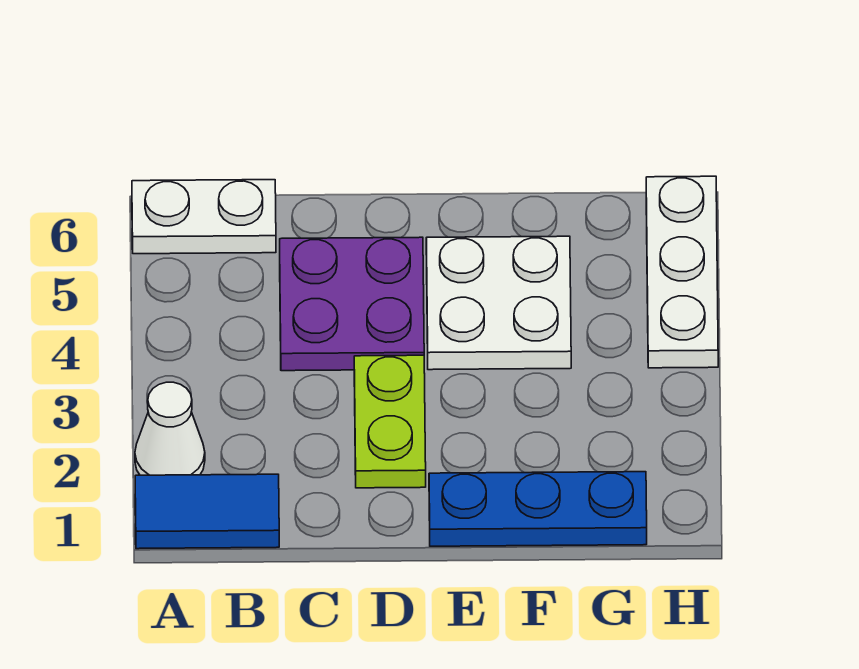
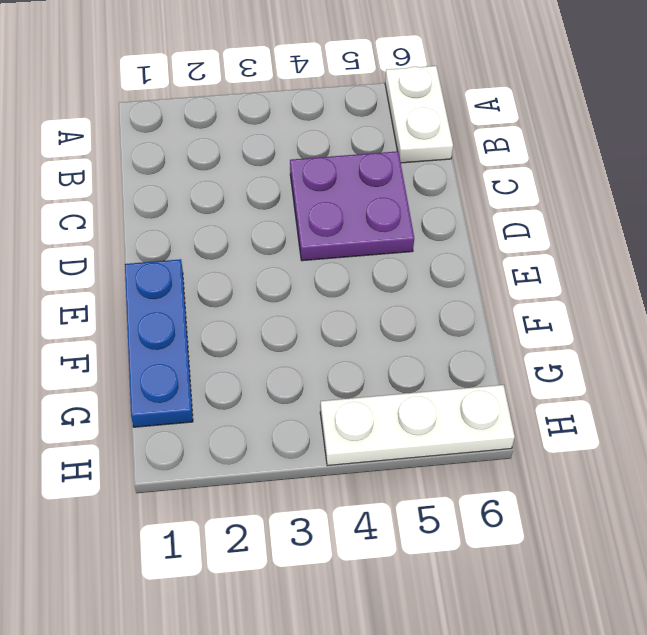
none -> blue 1x2 tile [135,474,279,549]
none -> white 1x1 cone [135,382,205,475]

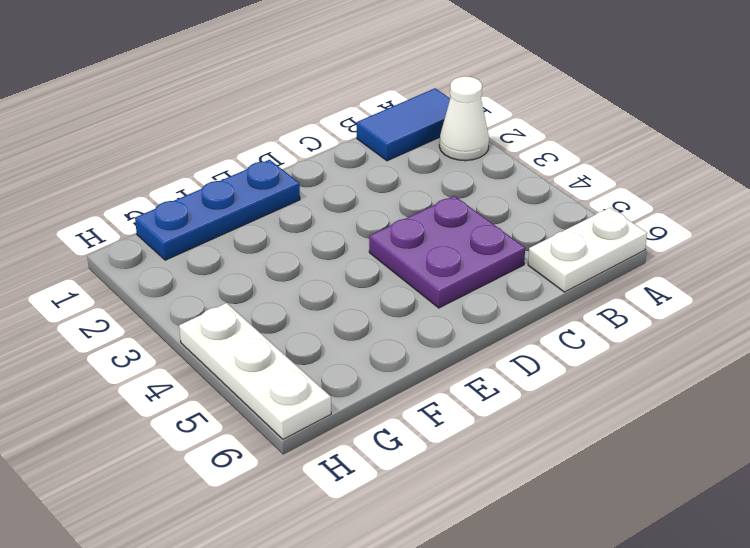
none -> lime 1x2 plate [354,355,426,488]
none -> white 2x2 plate [426,236,571,370]

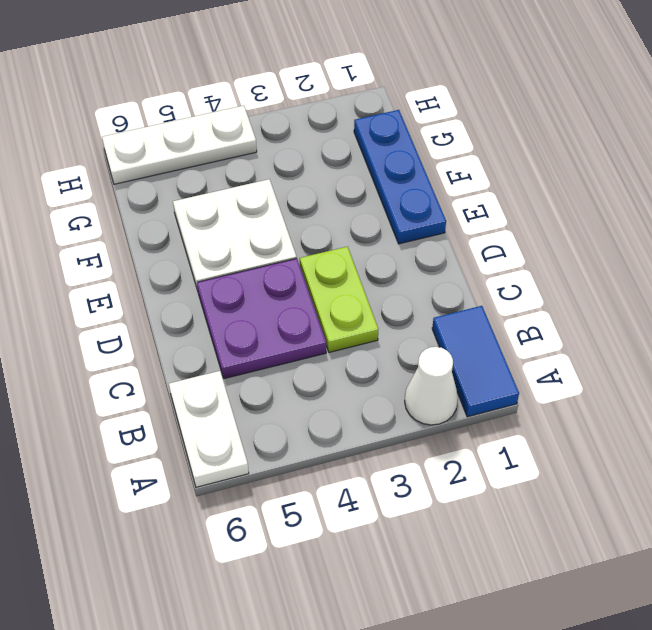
lime 1x2 plate [300,247,378,352] -> lime 1x2 plate turned to [354,355,426,488]

